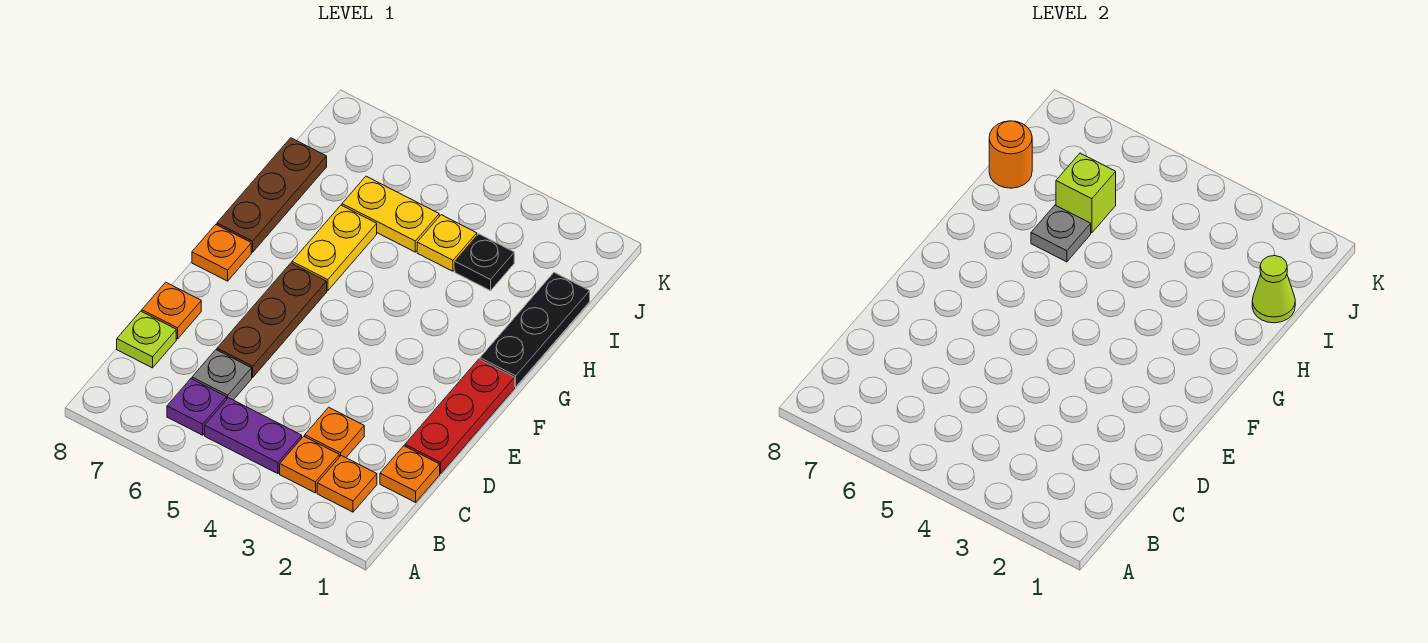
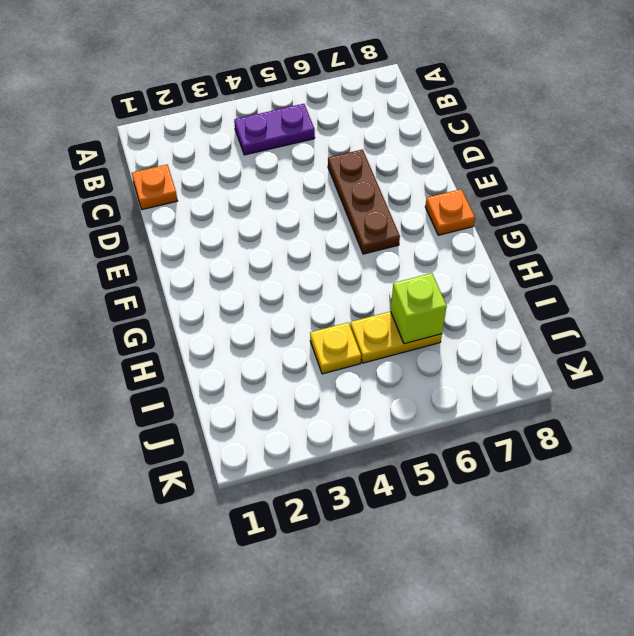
none -> orange 1x1 plate [317,456,377,512]
none -> orange 1x1 plate [280,436,339,493]
none -> purple 1x1 plate [167,379,227,435]

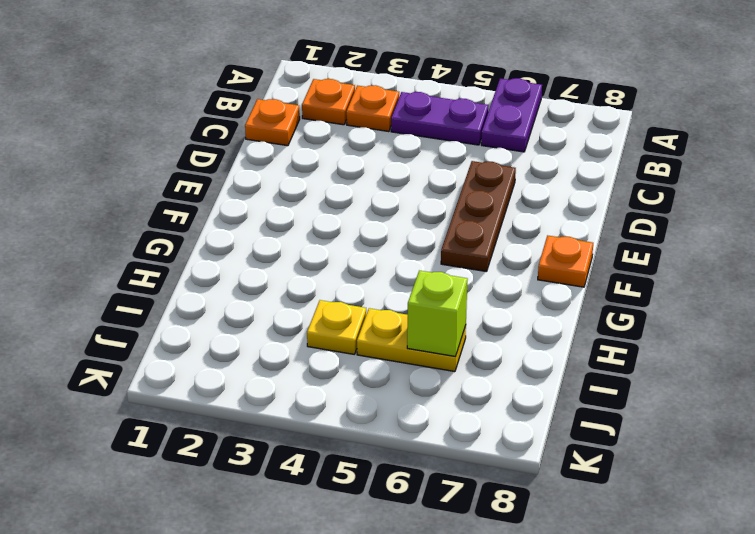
purple 1x2 plate [481,78,542,152] -> purple 1x1 plate [167,379,227,435]
none -> orange 1x1 plate [305,407,364,458]
none -> grey 1x1 plate [192,350,252,400]
none -> lime 1x1 plate [117,311,176,368]

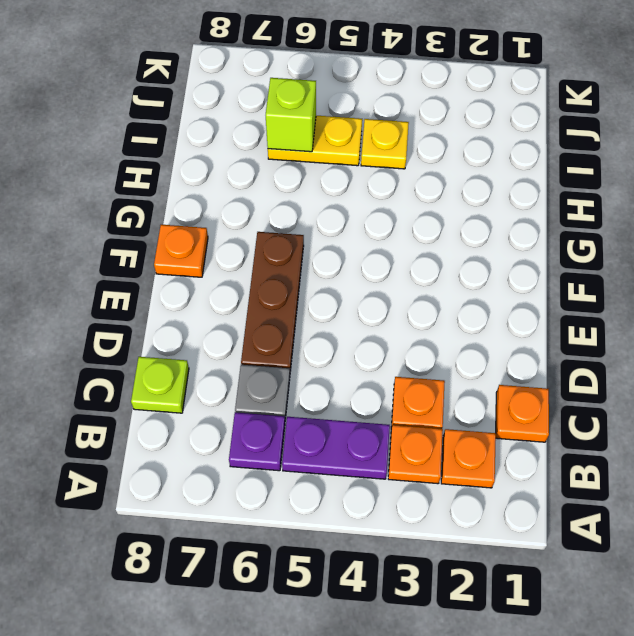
none -> red 1x3 plate [405,359,515,473]
none -> orange 1x1 plate [142,282,201,339]
none -> black 1x3 plate [480,273,590,387]

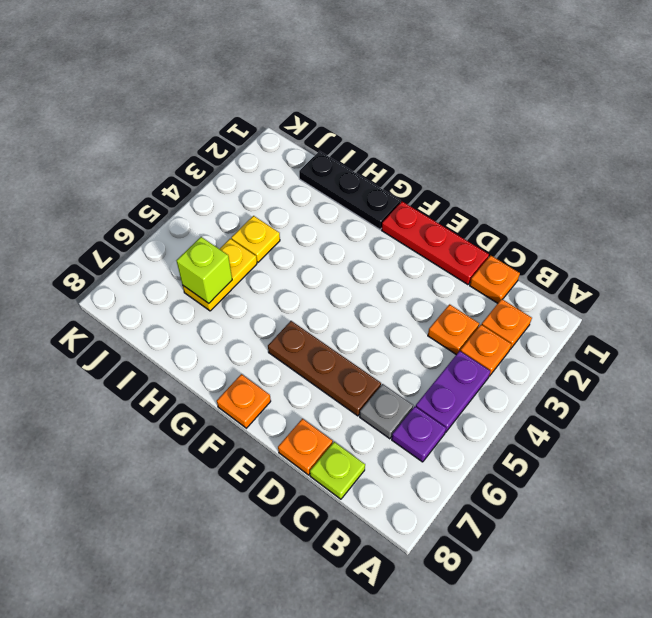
none -> yellow 1x2 plate [292,205,377,291]
none -> brown 1x3 plate [217,138,327,252]
none -> black 1x1 plate [455,234,514,291]

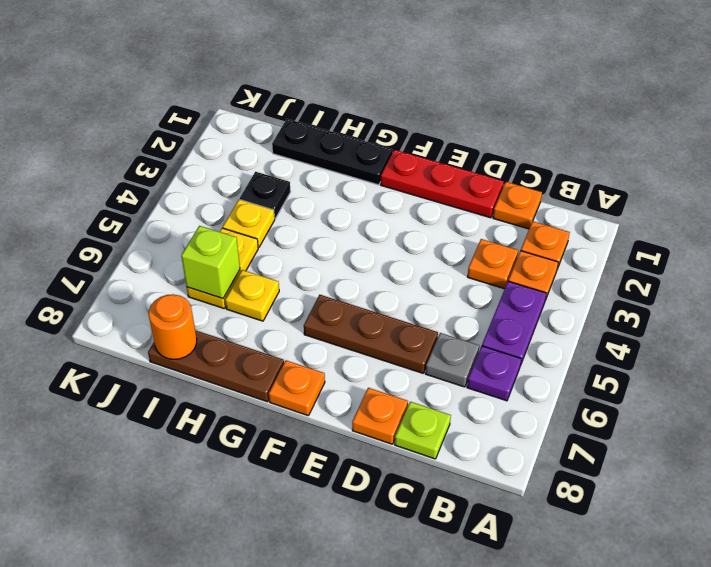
yellow 1x1 plate [225,270,279,321] -> yellow 1x2 plate [292,205,377,291]
none -> grey 1x1 plate [1031,205,1091,262]
none -> lime 1x1 cone [1252,256,1295,323]

